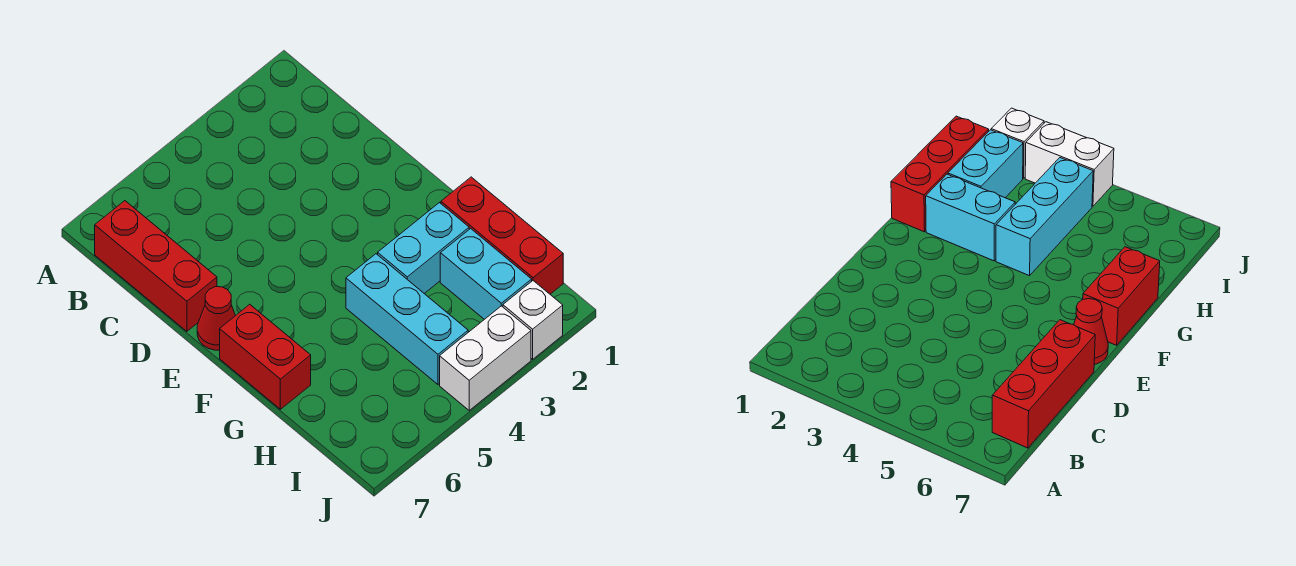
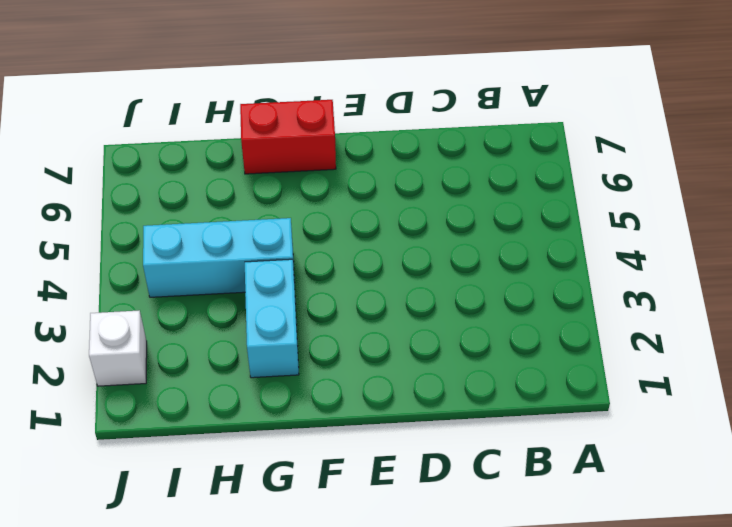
none -> red 1x3 brick [95,201,217,331]
none -> red 1x1 cone [197,287,235,350]

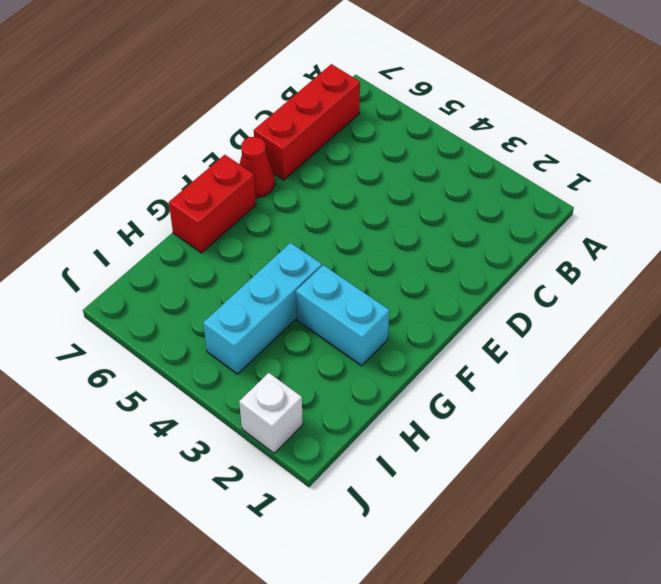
none -> red 1x3 brick [441,177,563,294]
none -> cyan 1x2 brick [440,229,532,319]

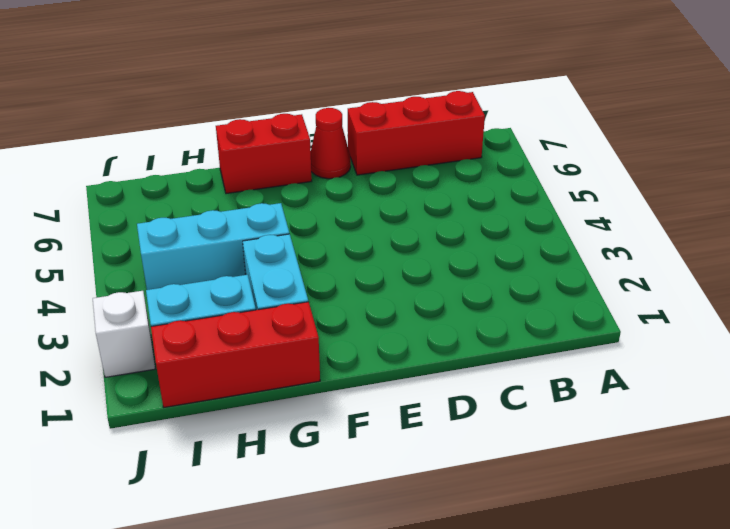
none -> white 1x2 brick [440,306,531,410]

